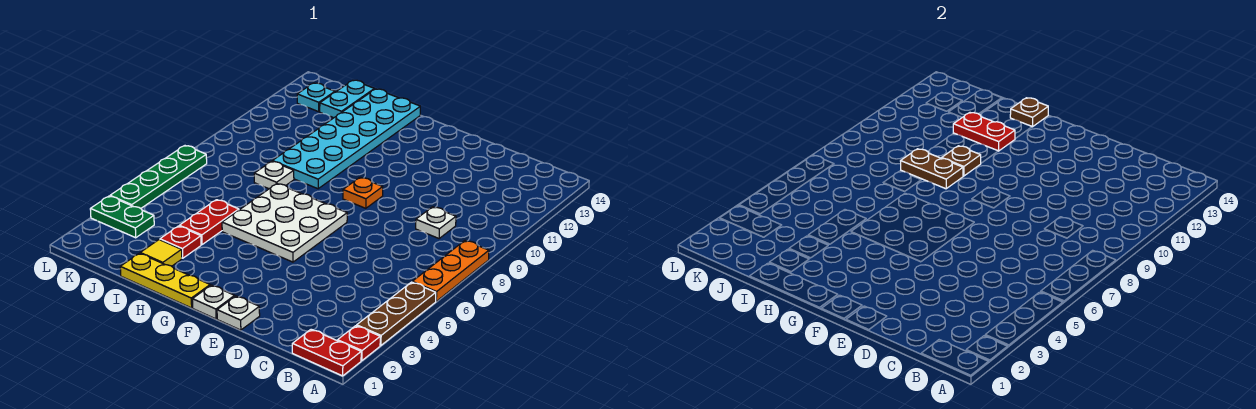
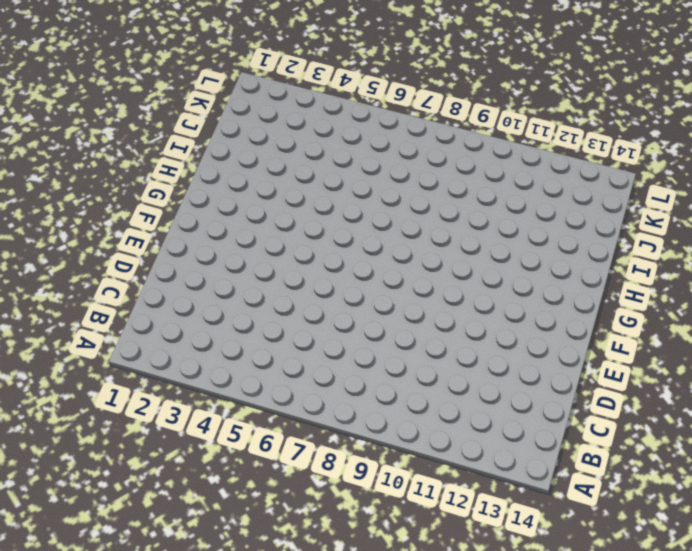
none -> red 1x2 plate [292,329,361,376]
none -> red 1x1 plate [338,326,380,361]
none -> brown 1x3 plate [357,282,436,345]

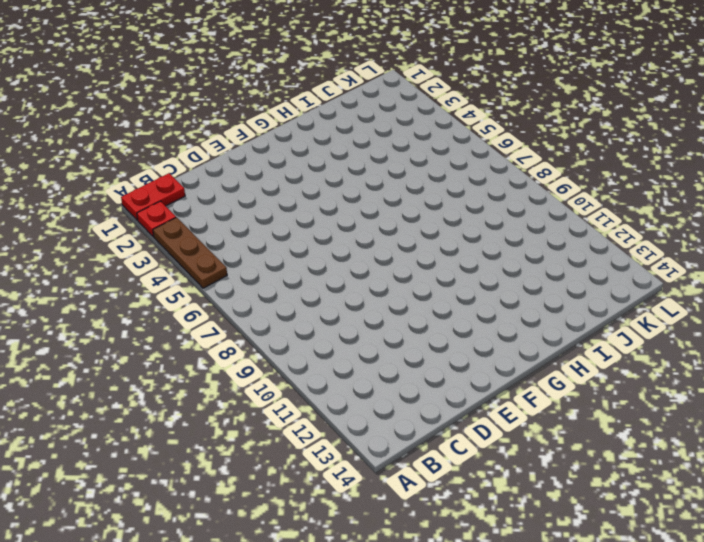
none -> orange 1x3 plate [413,241,489,301]
none -> white 1x1 plate [416,207,456,238]
none -> white 1x1 plate [217,296,260,330]

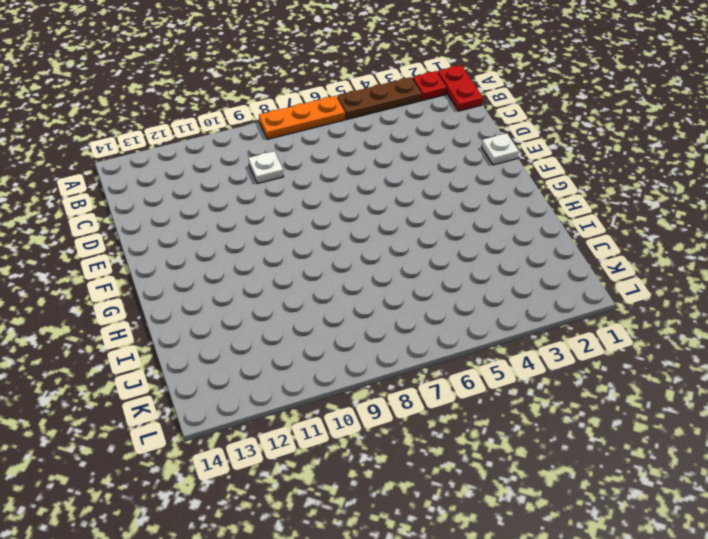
none -> white 1x1 plate [193,285,235,319]
none -> white 3x3 plate [222,184,347,262]
none -> orange 1x1 plate [343,177,383,208]

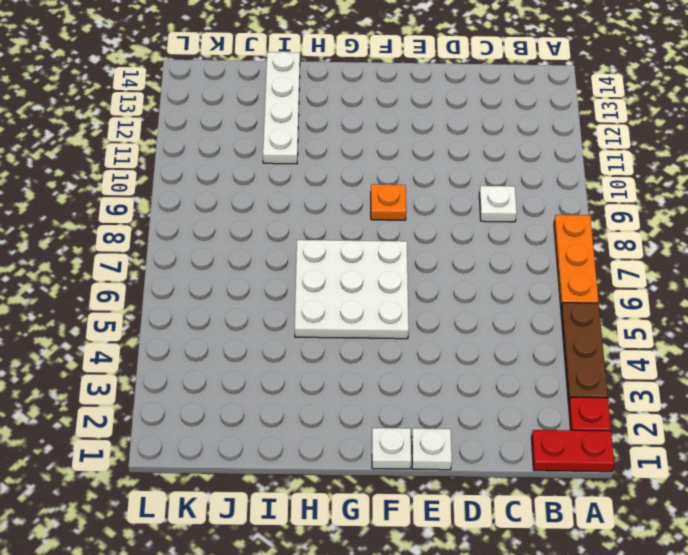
white 1x4 plate [263,52,300,164] -> cyan 2x6 plate [273,89,420,189]
none -> yellow 1x3 plate [120,253,210,308]
none -> yellow 1x1 tile [140,240,182,266]
none -> red 1x1 plate [160,226,201,258]

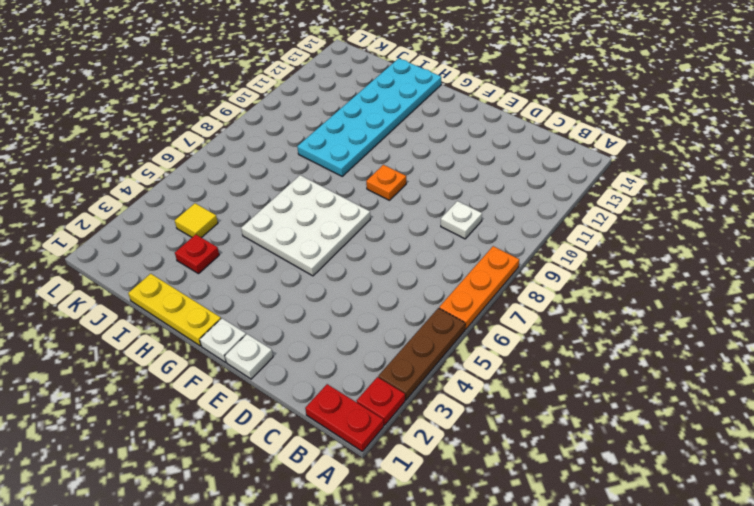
yellow 1x1 tile [175,203,218,238] -> yellow 1x1 tile moved to [140,240,182,266]
none -> red 1x2 plate [180,200,239,245]
none -> white 1x1 plate [254,161,294,189]
none -> cyan 1x2 plate [320,80,374,118]

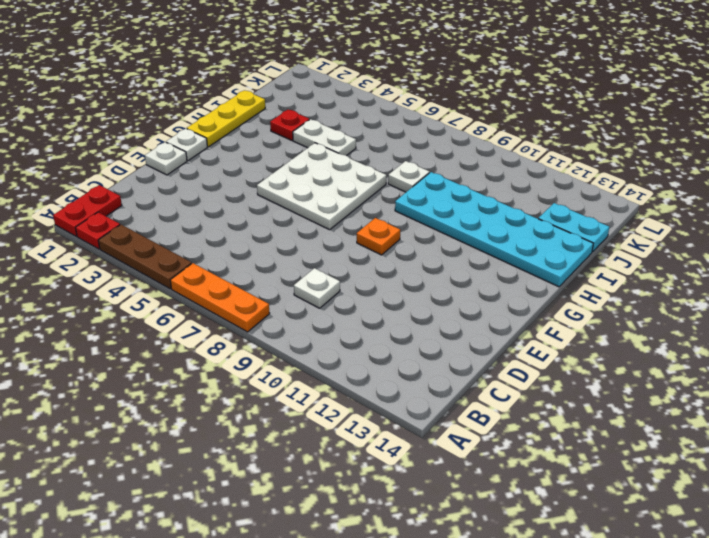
white 1x2 plate [293,119,356,156] -> red 1x2 plate [180,200,239,245]
none -> yellow 1x1 tile [140,240,182,266]
none -> green 1x2 plate [90,196,154,238]
none -> cyan 1x1 plate [297,83,335,112]

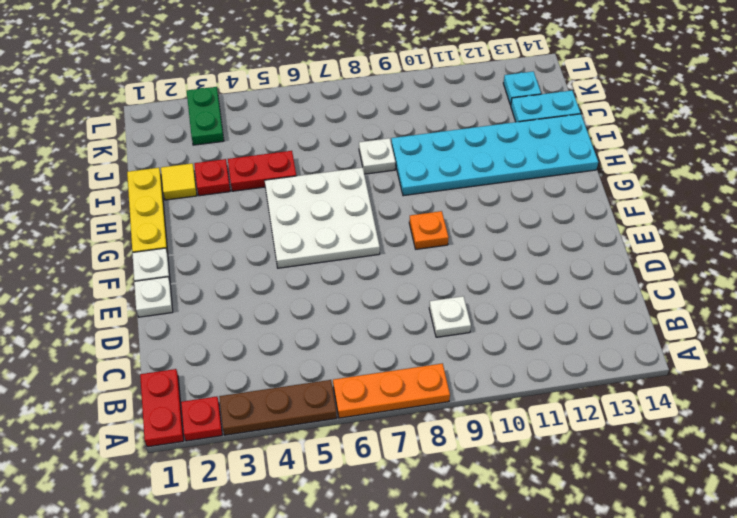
none -> green 1x4 plate [110,146,207,208]
none -> brown 1x2 plate [901,149,963,189]
none -> brown 1x1 plate [942,146,981,176]

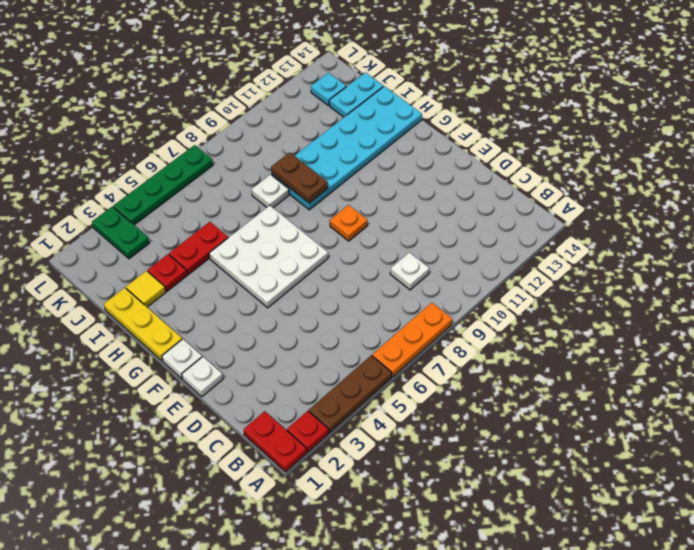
none -> brown 1x1 plate [942,146,981,176]
none -> red 1x2 plate [953,113,1015,151]
none -> brown 1x1 plate [1010,98,1048,127]

